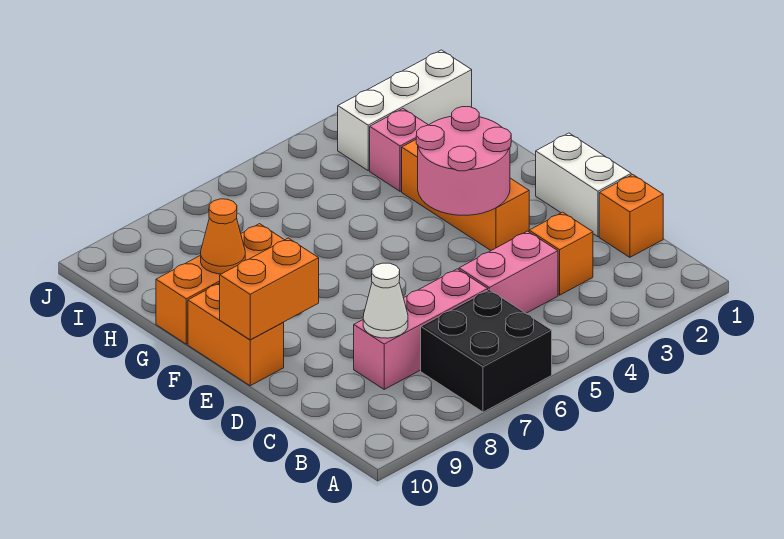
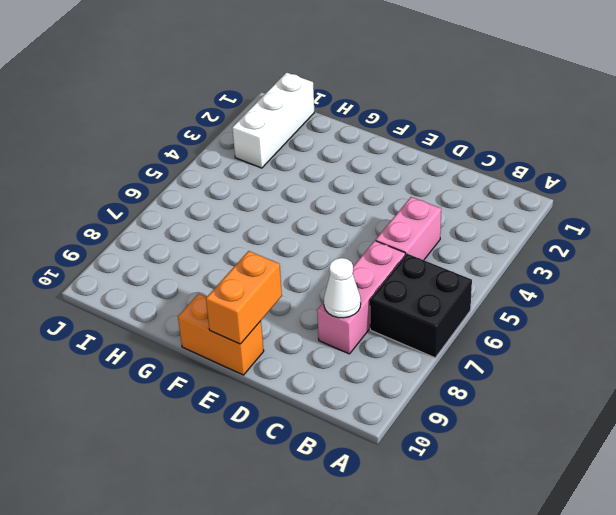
none -> orange 1x1 brick [599,175,663,257]
none -> orange 1x1 brick [529,212,593,295]
none -> white 1x2 brick [536,133,631,237]

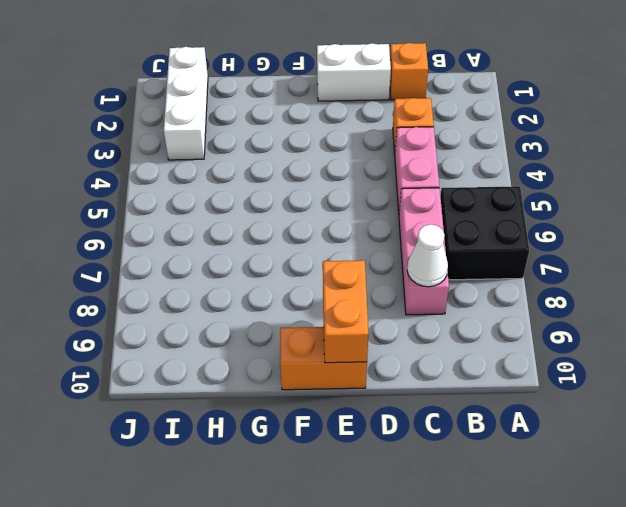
none -> orange 1x3 brick [402,140,529,250]
none -> orange 1x3 brick [156,224,284,344]
none -> pink 1x1 brick [370,109,428,191]

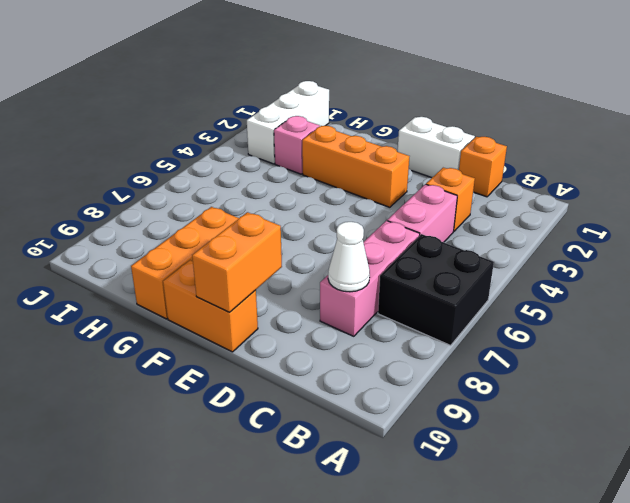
none -> pink 2x2 round brick [416,107,511,215]
none -> orange 1x1 cone [201,199,245,274]

